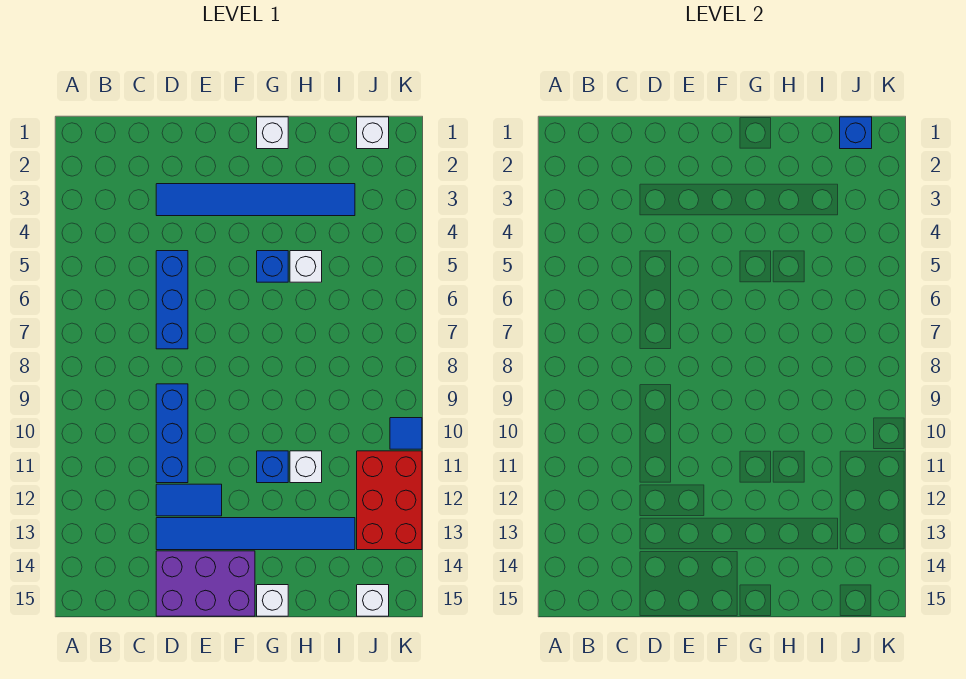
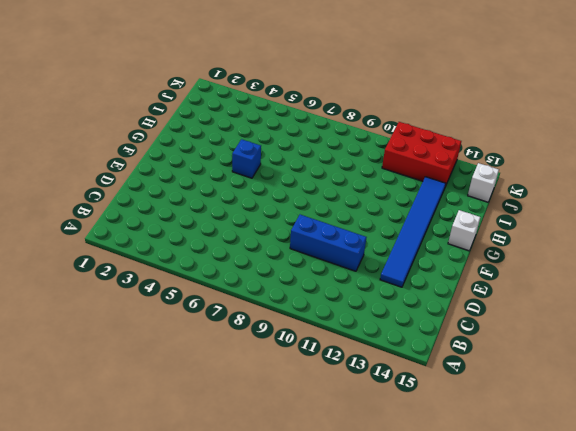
none -> blue 1x6 tile [156,184,355,216]
none -> blue 1x3 brick [156,251,188,349]
none -> blue 1x2 tile [156,484,222,516]

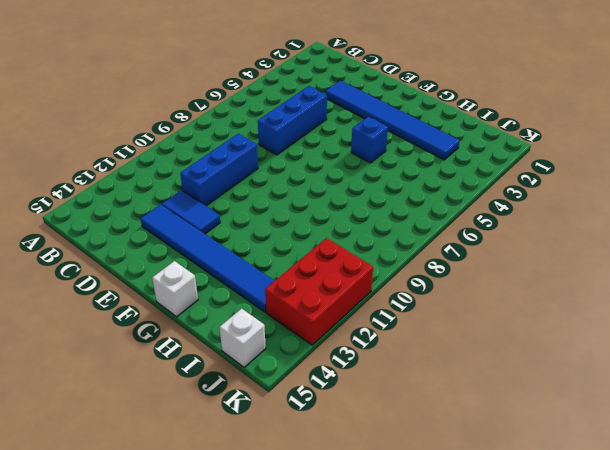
none -> purple 2x3 brick [156,551,255,616]
none -> white 1x1 brick [257,117,288,149]
none -> blue 1x1 brick [257,451,288,483]

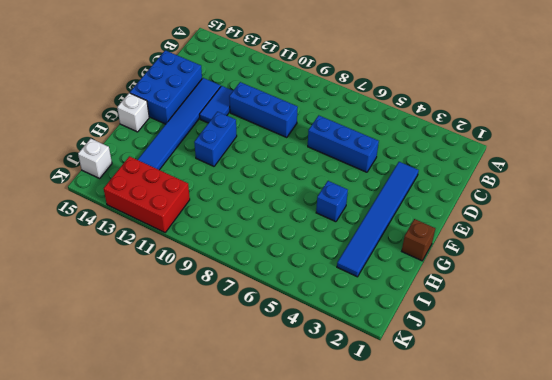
blue 2x3 brick [130,50,202,124] -> purple 2x3 brick [156,551,255,616]
blue 1x2 brick [194,112,237,166] -> blue 1x1 brick [257,451,288,483]
brown 1x1 brick [402,219,435,261] -> white 1x1 brick [257,117,288,149]
none -> white 1x1 brick [290,251,322,282]
none -> white 1x1 brick [290,451,322,483]
none -> white 1x1 brick [357,117,389,149]

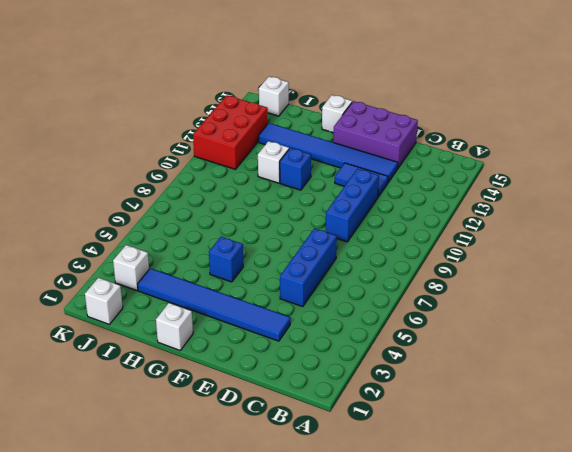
white 1x1 brick [113,245,149,291] -> white 1x1 brick moved to [290,251,322,282]
none -> blue 1x1 tile [390,418,422,449]
none -> blue 1x1 brick [840,117,872,149]

